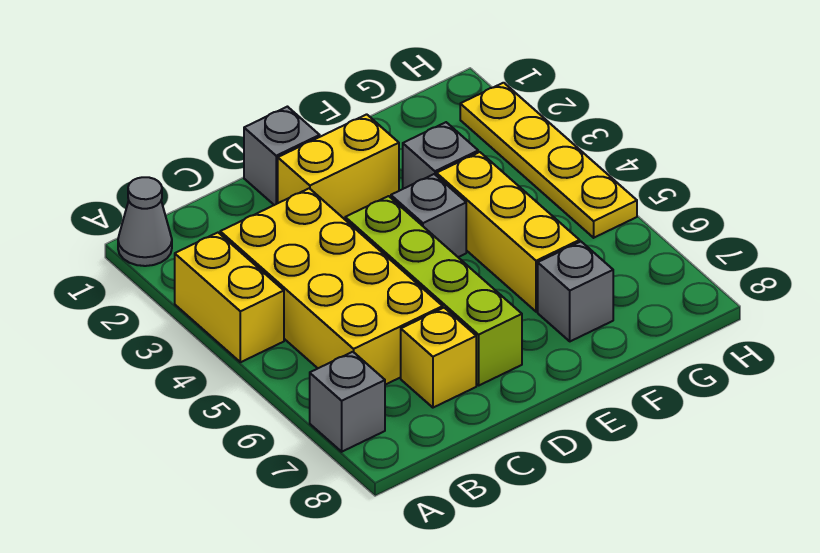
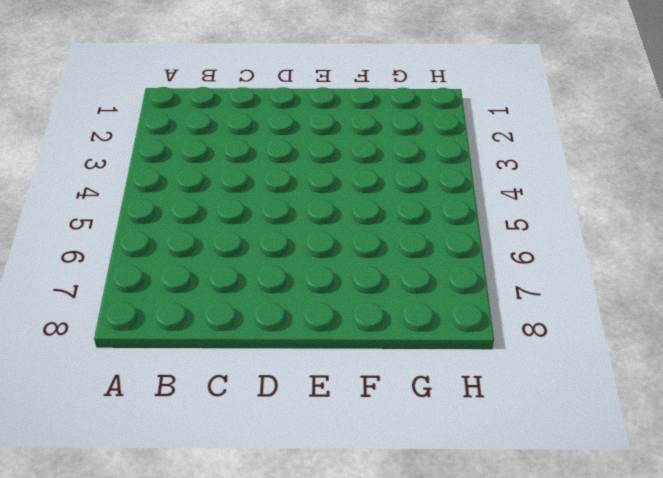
none -> grey 1x1 cone [118,177,172,266]
none -> yellow 1x2 brick [175,233,284,362]
none -> grey 1x1 brick [310,352,385,452]

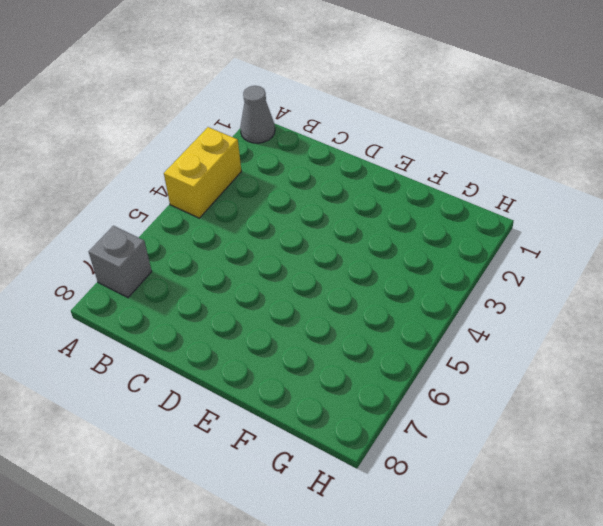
none -> yellow 2x4 brick [220,188,443,385]
none -> yellow 1x1 brick [401,308,476,408]
none -> grey 1x1 brick [244,107,320,205]

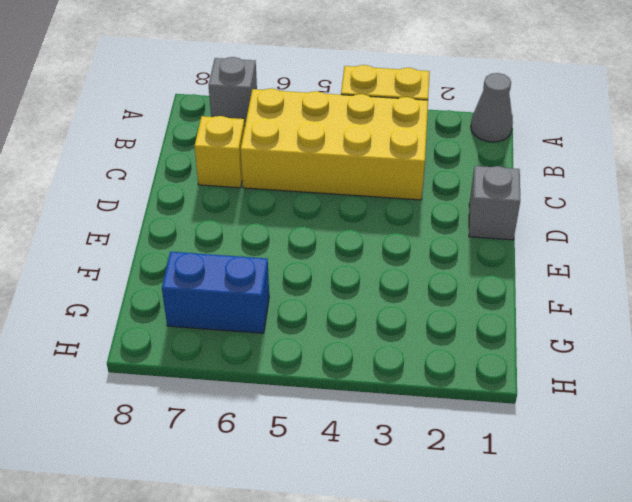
blue 1x2 brick [162,252,269,333] -> none
none -> yellow 1x2 brick [278,114,399,219]
none -> lime 1x4 brick [345,196,522,385]
none -> grey 1x1 brick [391,174,466,257]

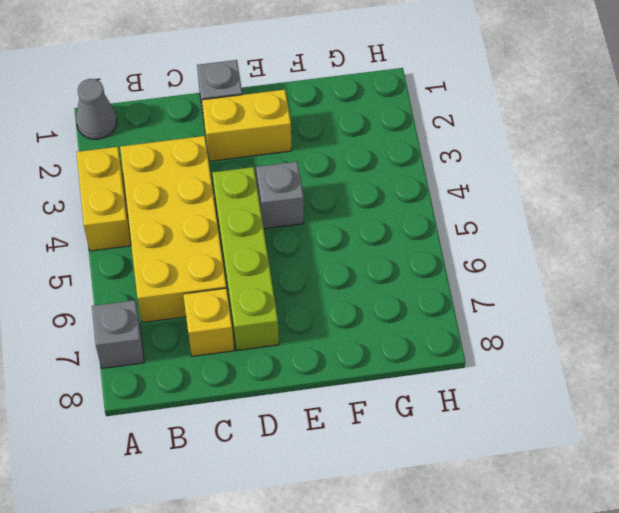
none -> grey 1x1 brick [403,122,478,189]
none -> yellow 1x3 brick [437,152,580,312]
none -> grey 1x1 brick [538,242,613,341]

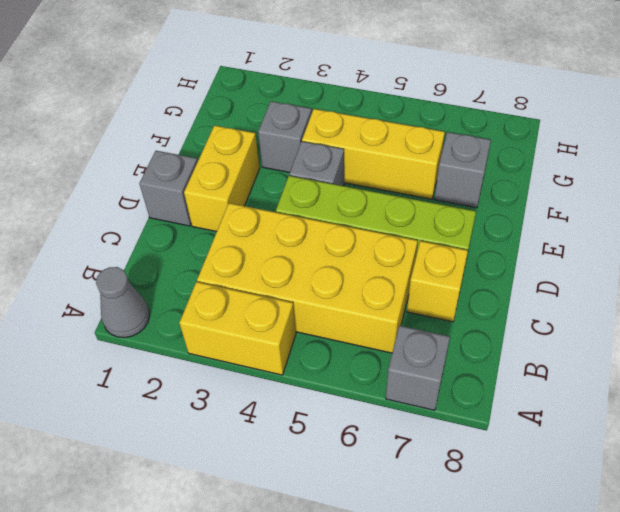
none -> yellow 1x4 plate [460,83,637,238]

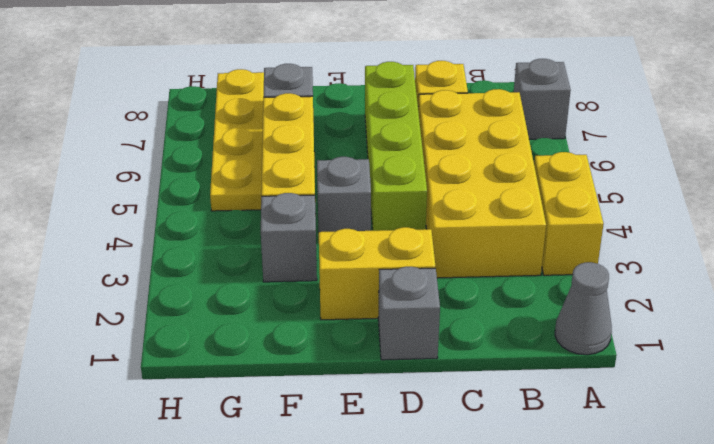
yellow 1x4 plate [210,69,264,211] -> yellow 1x4 plate moved to [460,83,637,238]

